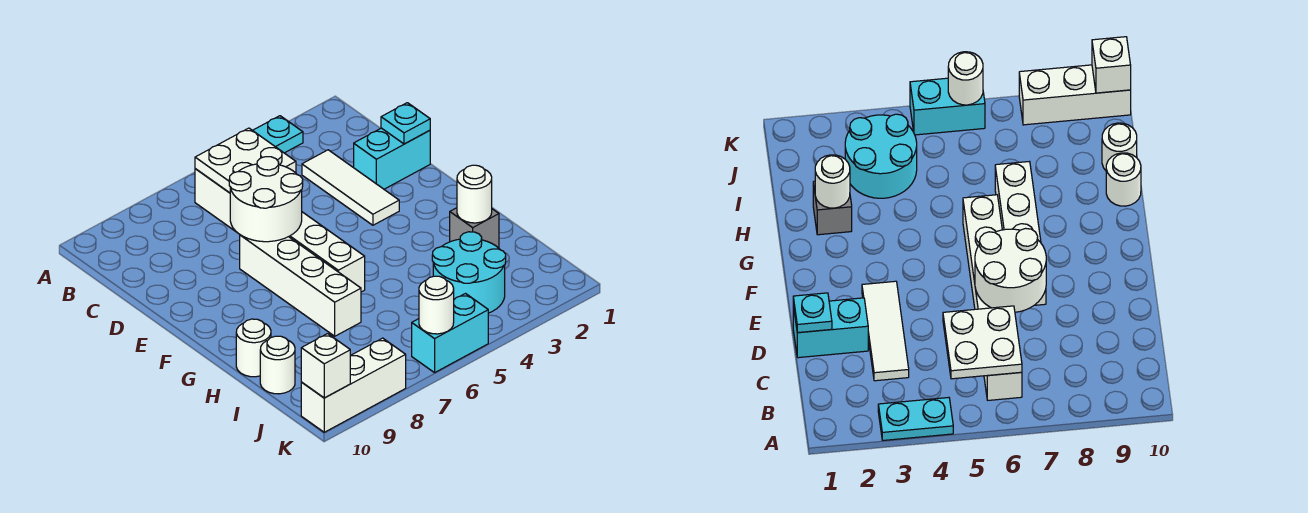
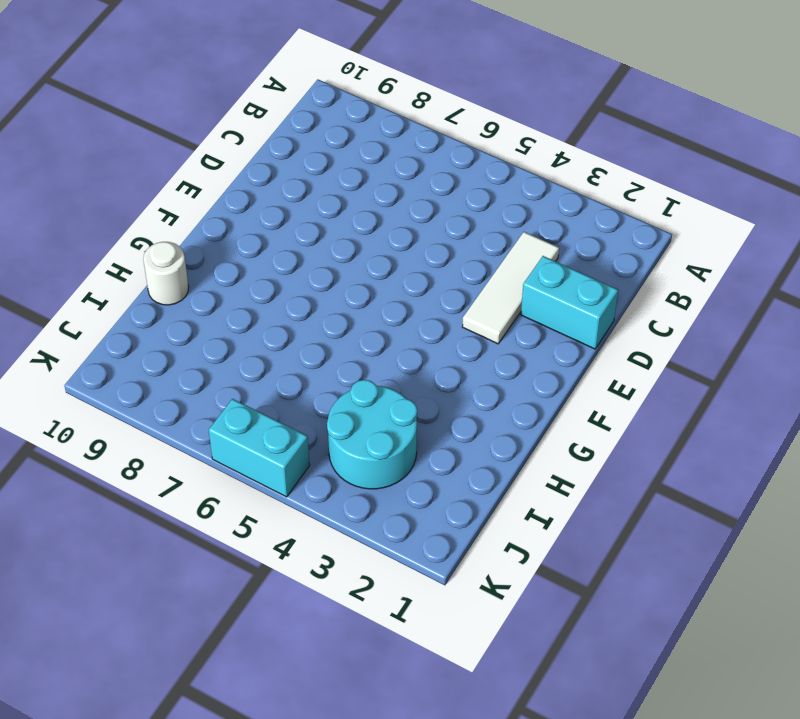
none -> cyan 1x2 plate [253,116,303,153]
none -> white 1x6 brick [195,169,365,292]
none -> white 1x4 brick [240,235,361,336]

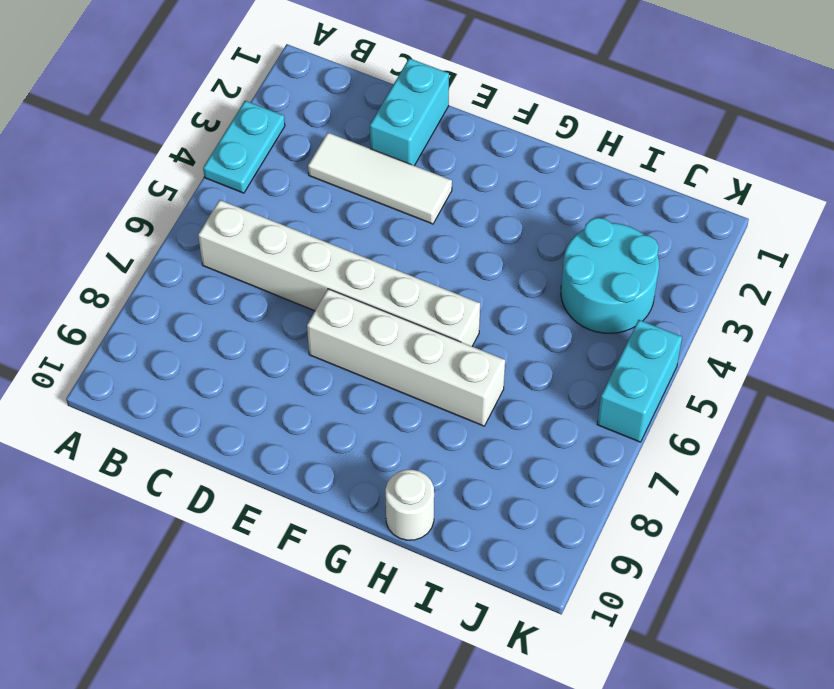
none -> grey 1x1 brick [450,208,499,248]
none -> white 1x1 round brick [260,336,295,394]
none -> white 1x3 brick [301,338,406,432]

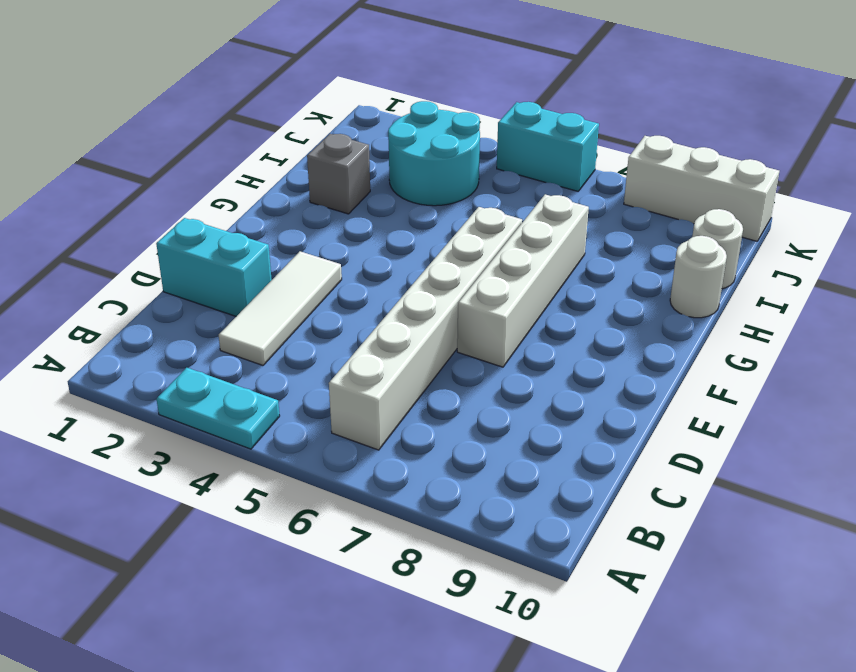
none -> white 2x2 plate [195,128,296,193]
none -> cyan 1x1 plate [381,103,430,144]
none -> white 2x2 round brick [229,157,303,242]

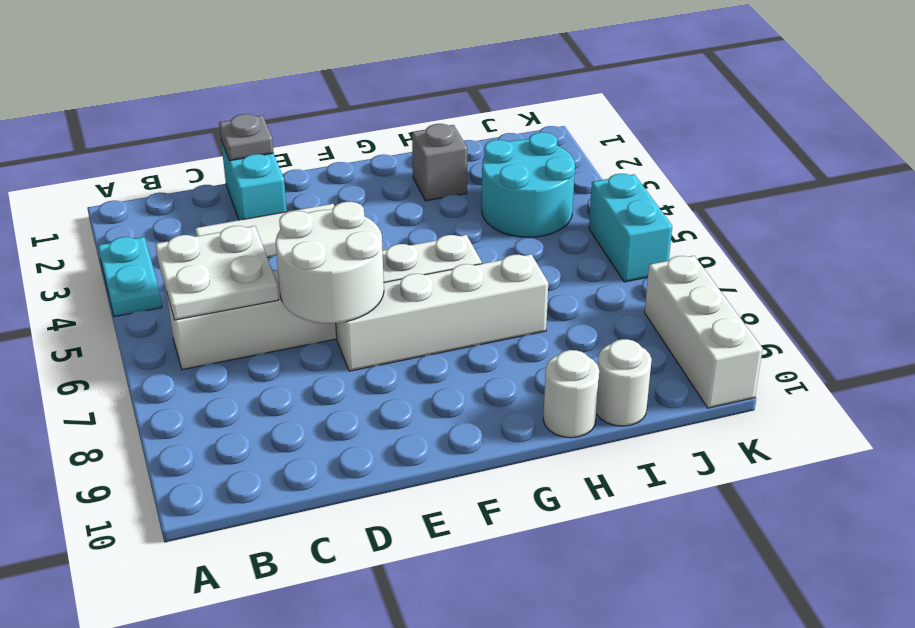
grey 1x1 plate [219,114,274,161] -> cyan 1x1 plate [381,103,430,144]
none -> white 1x1 round brick [457,165,492,223]
none -> white 1x1 round brick [419,276,454,334]
none -> white 1x1 brick [301,334,350,398]

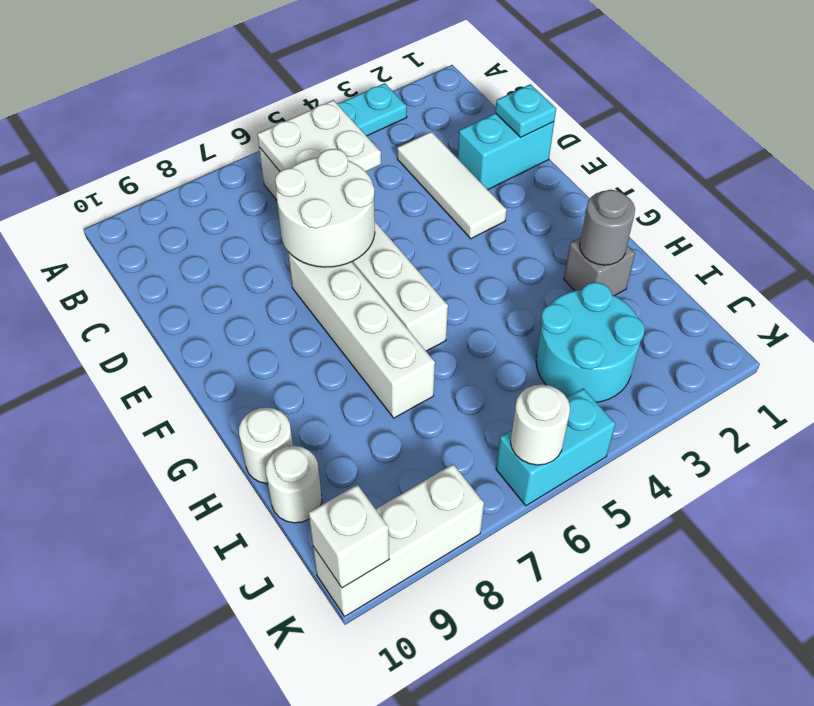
grey 1x1 round brick [580,190,635,265] -> white 1x1 round brick [457,165,492,223]

